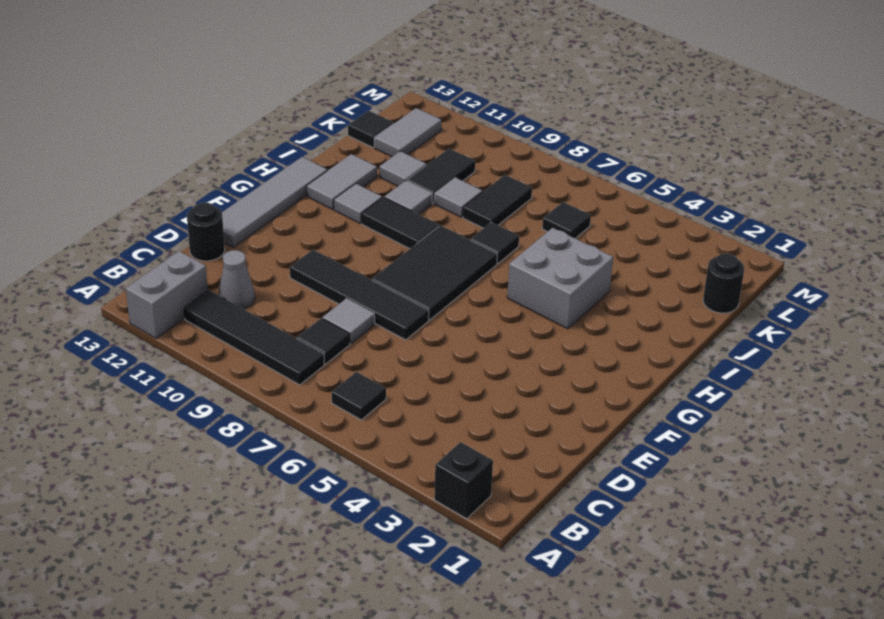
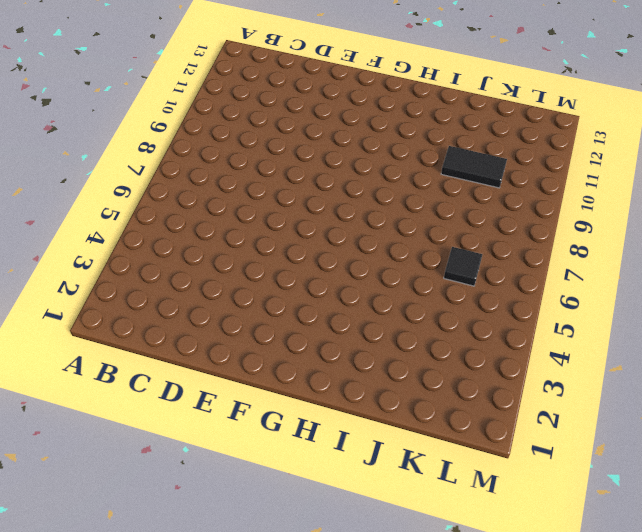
none -> black 1x1 brick [434,442,493,519]
none -> grey 1x2 brick [126,251,208,338]
none -> black 1x1 tile [332,372,386,420]

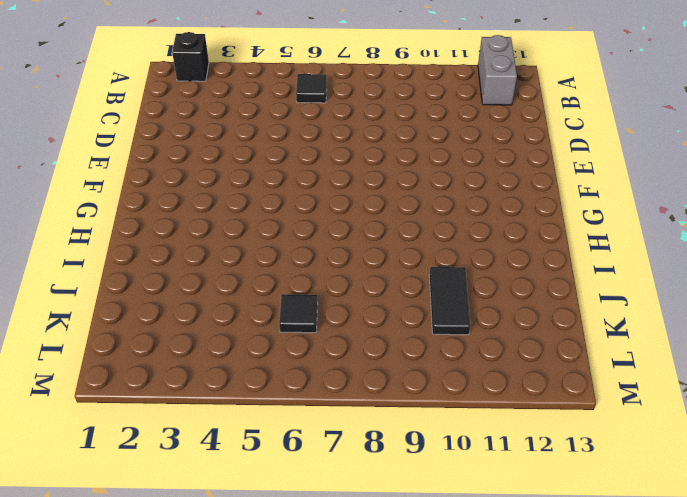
none -> black 1x4 tile [184,290,324,385]
none -> black 1x1 tile [297,318,350,364]
none -> grey 1x1 cone [218,250,255,309]

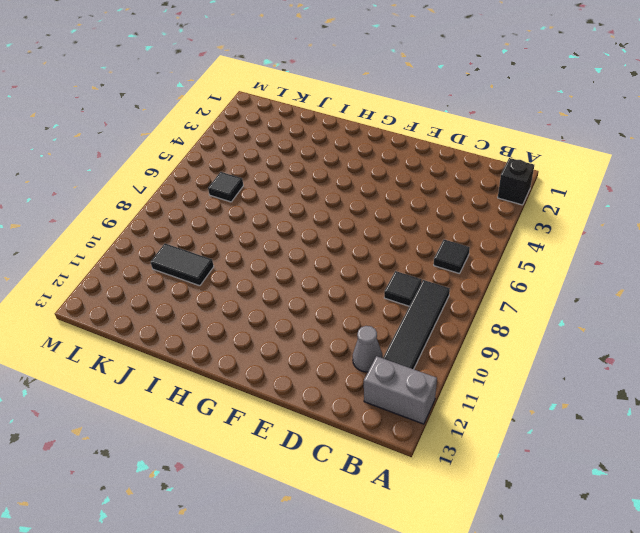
none -> grey 1x1 tile [322,299,375,344]
none -> black 1x1 round brick [187,202,225,261]
none -> black 1x4 tile [290,250,429,340]

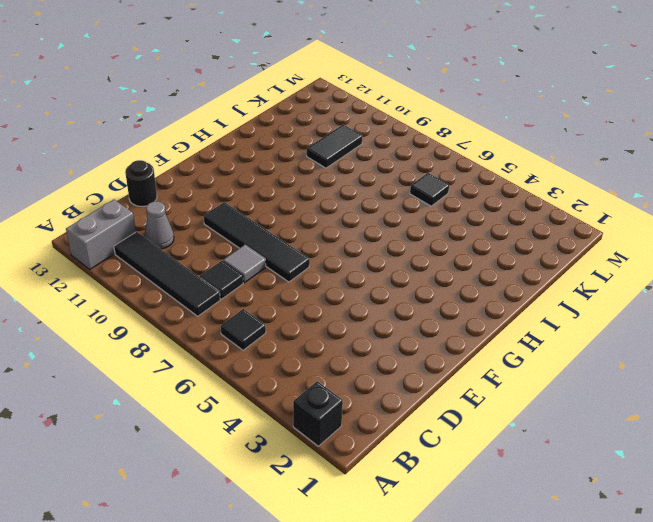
none -> grey 1x4 tile [222,157,327,247]
none -> black 2x3 tile [372,225,497,320]
none -> grey 2x2 brick [507,228,613,329]

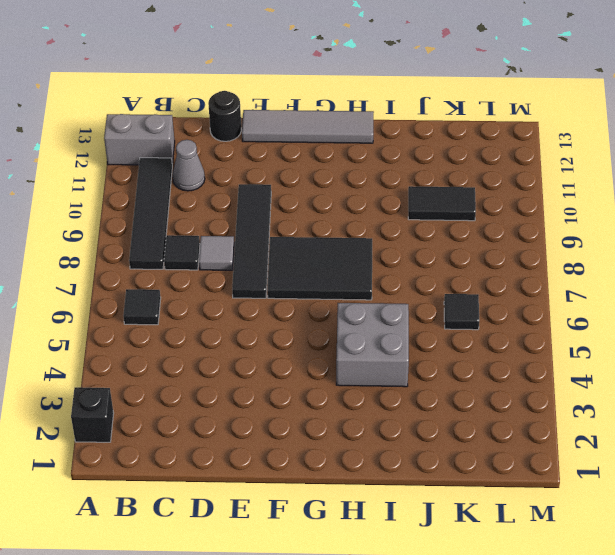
none -> black 1x2 tile [362,197,439,249]
none -> grey 1x1 tile [334,184,382,223]
none -> grey 1x2 tile [307,154,377,209]

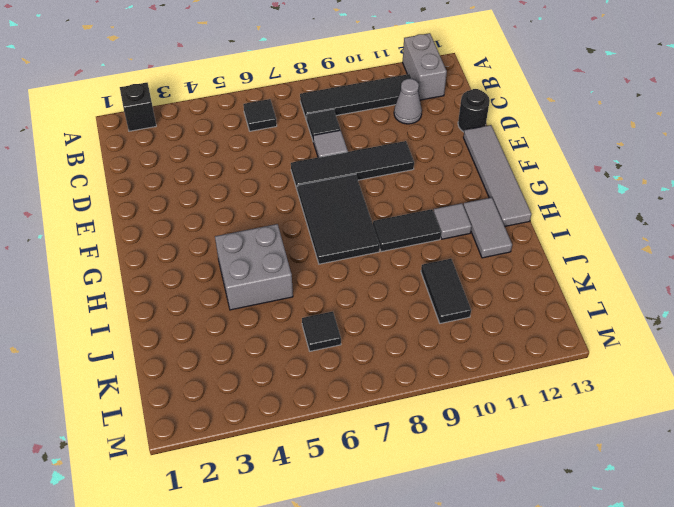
none -> black 1x1 tile [470,222,519,264]
none -> grey 1x1 tile [384,181,432,214]
none -> black 1x2 tile [463,175,532,228]

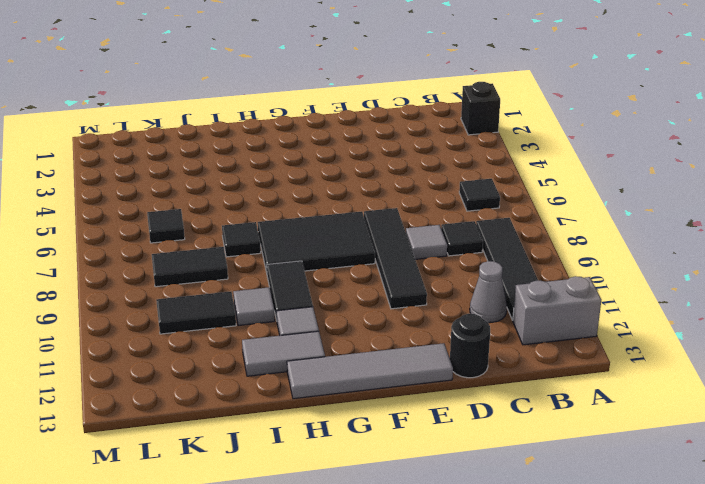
none -> grey 2x2 brick [507,228,613,329]
none -> grey 1x1 tile [435,178,482,217]
none -> grey 1x1 tile [379,151,426,186]

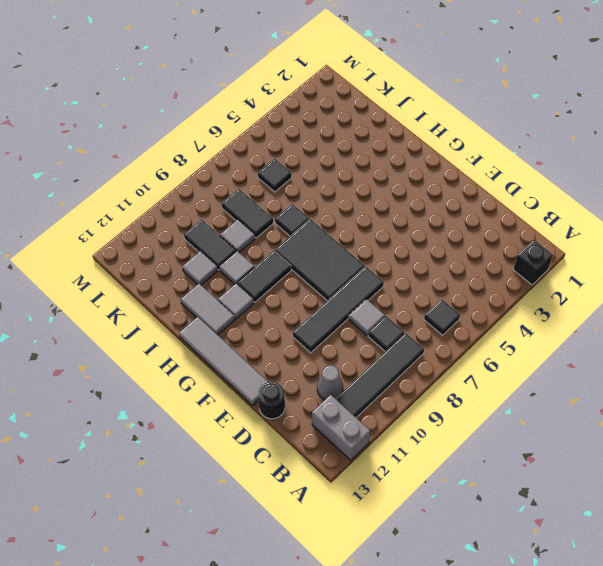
none -> grey 2x2 brick [507,228,613,329]
none -> black 1x1 round brick [703,253,744,313]
none -> grey 1x2 tile [374,108,441,157]

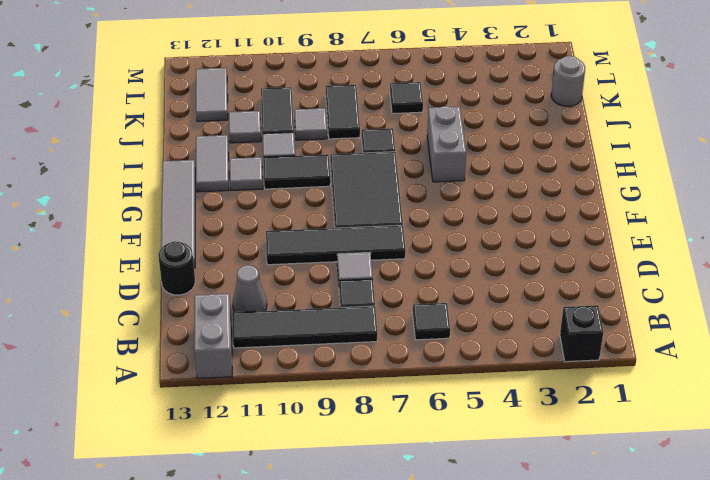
grey 1x2 brick [427,106,466,182] -> grey 2x2 brick [507,228,613,329]
grey 1x1 round brick [551,56,585,106] -> black 1x1 round brick [703,253,744,313]
none -> black 1x1 tile [348,111,394,147]

